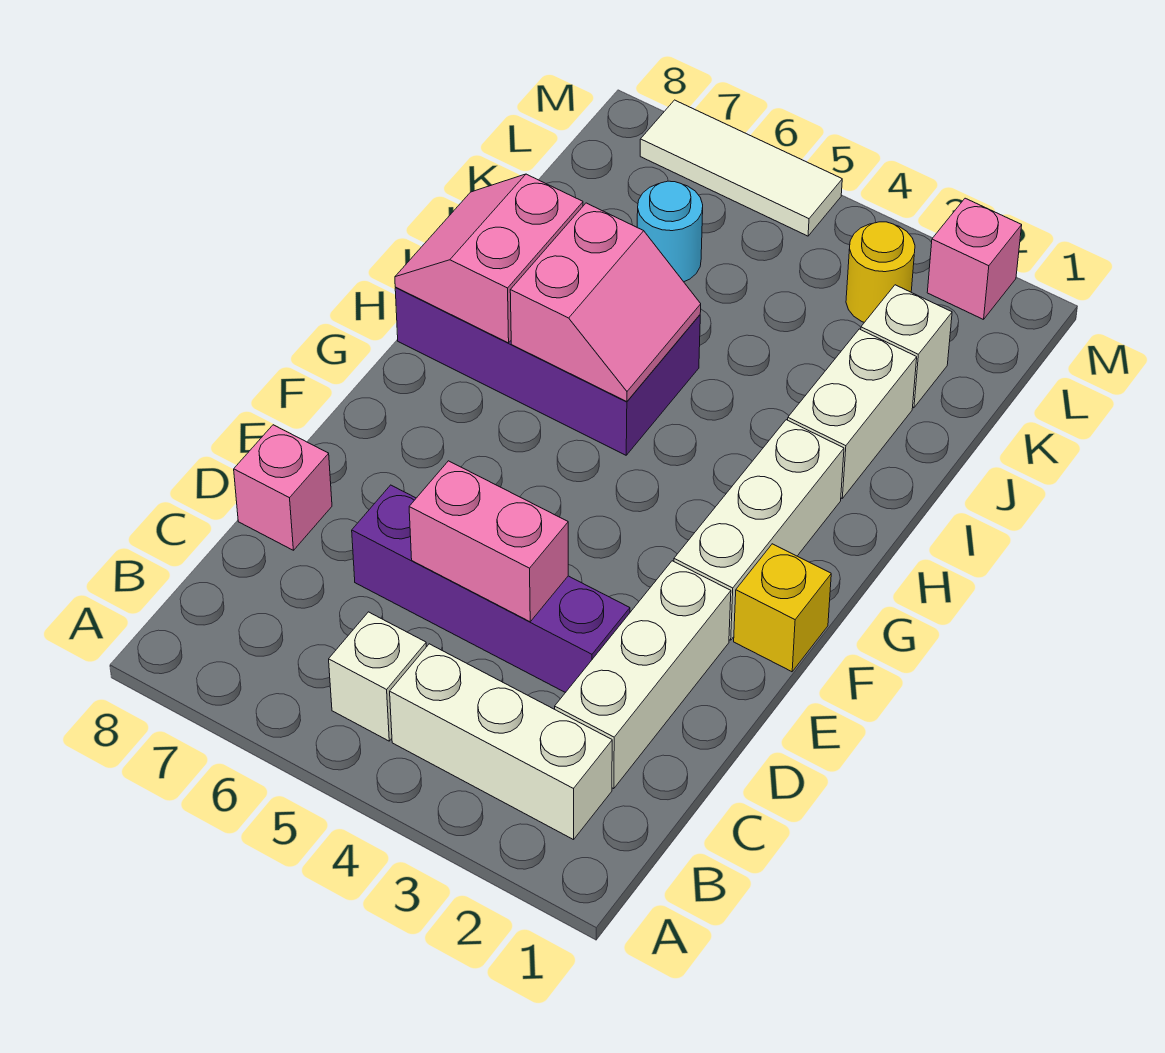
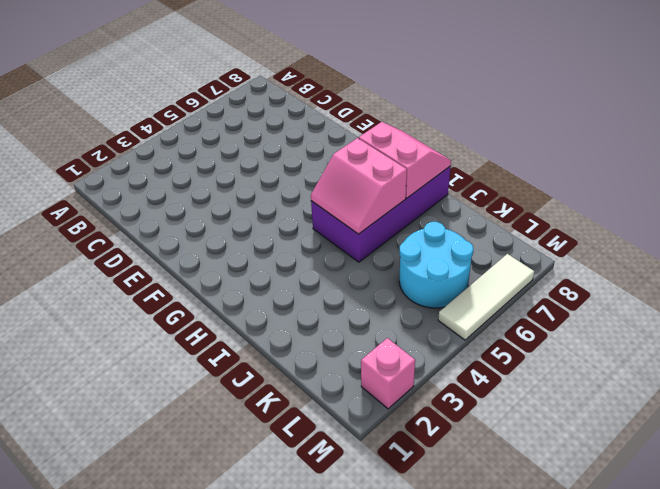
cyan 2x2 round brick [399,222,473,308] -> cyan 1x1 round brick [637,181,703,282]
none -> white 1x3 brick [390,644,612,840]
none -> white 1x1 brick [329,612,426,741]
none -> white 1x3 brick [555,561,731,789]

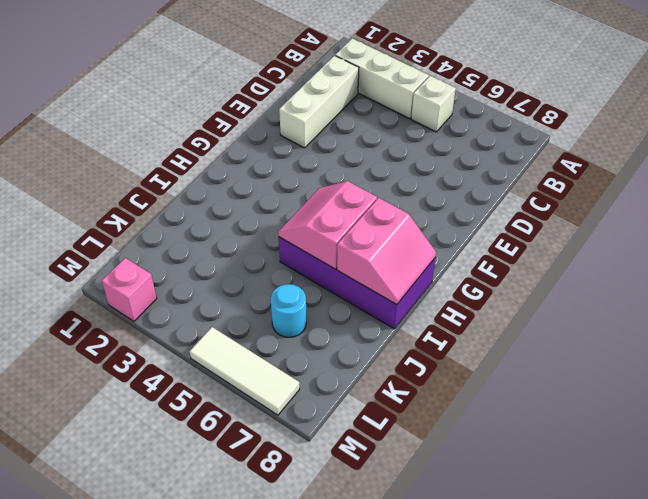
none -> purple 1x4 brick [352,485,630,693]
none -> pink 1x1 brick [234,425,332,550]
none -> yellow 1x1 brick [734,544,831,672]

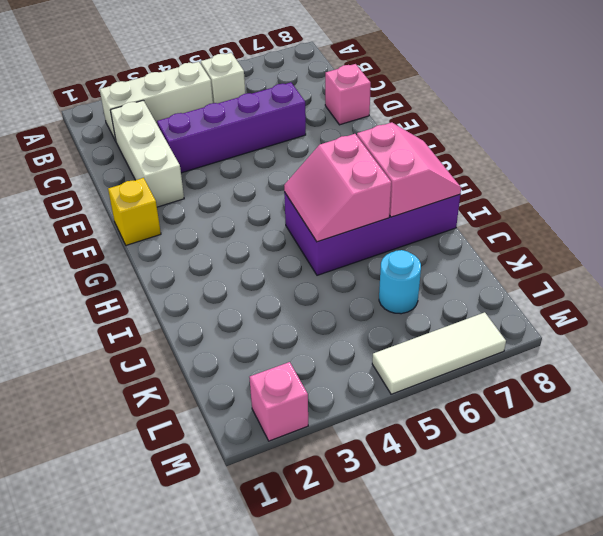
none -> white 1x3 brick [674,420,844,640]
none -> white 1x2 brick [788,329,917,498]
none -> white 1x1 brick [861,285,952,408]

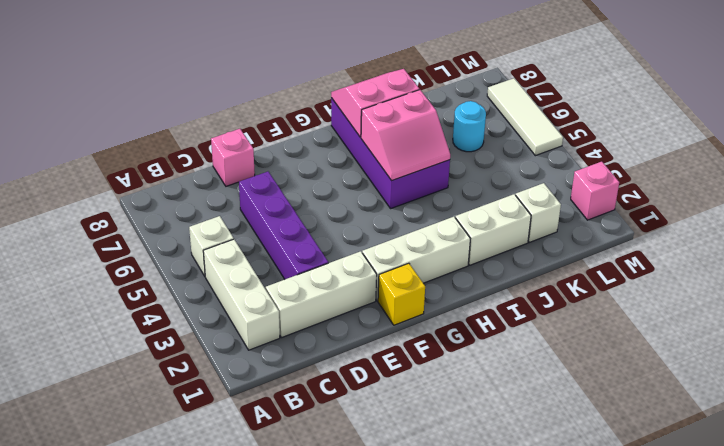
none -> yellow 1x1 round brick [846,222,915,322]
none -> pink 1x2 brick [409,461,568,622]

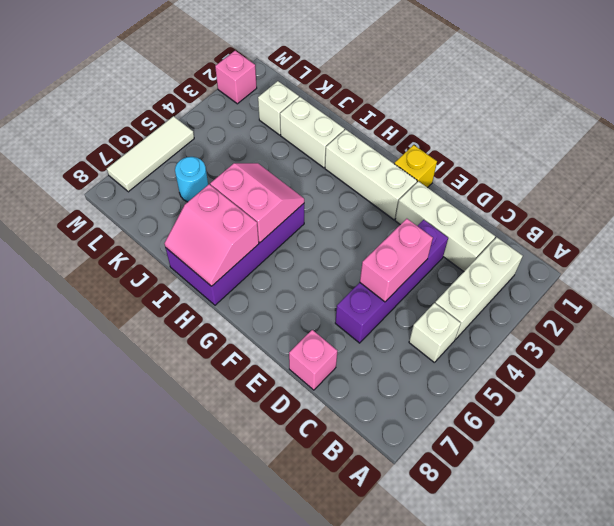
none -> yellow 1x1 round brick [846,222,915,322]

